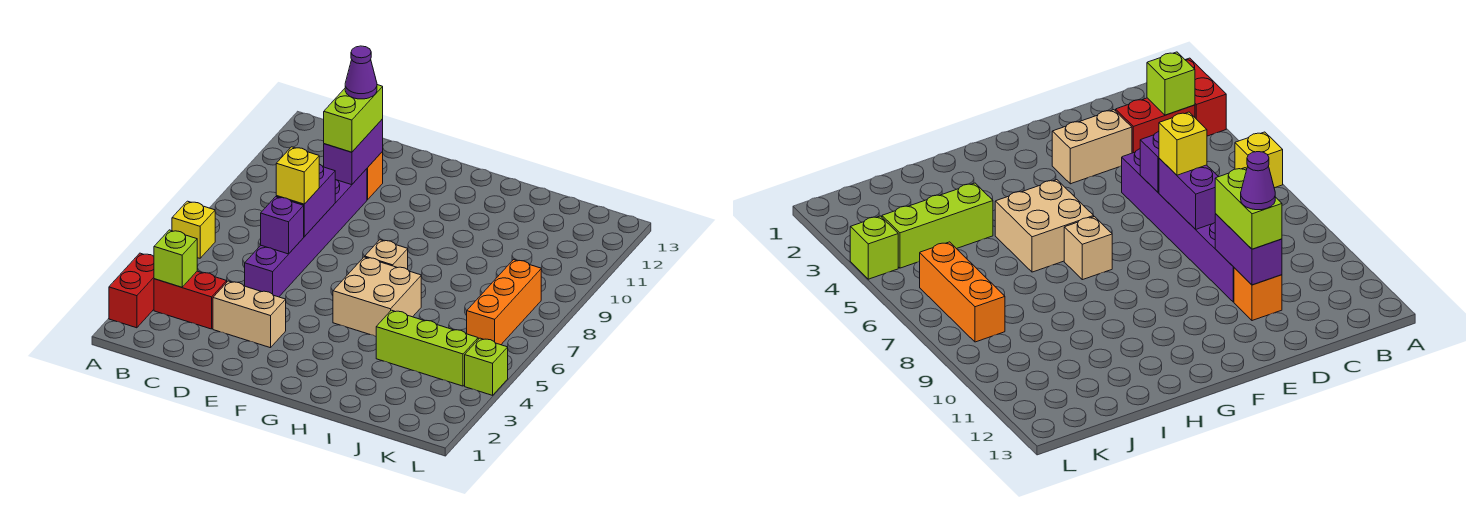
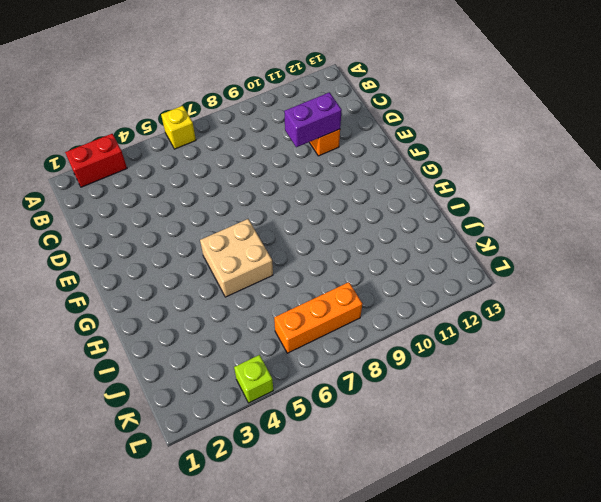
none -> red 1x2 brick [154,271,227,329]
none -> tan 1x2 brick [213,281,286,348]
none -> purple 1x6 brick [245,169,367,297]

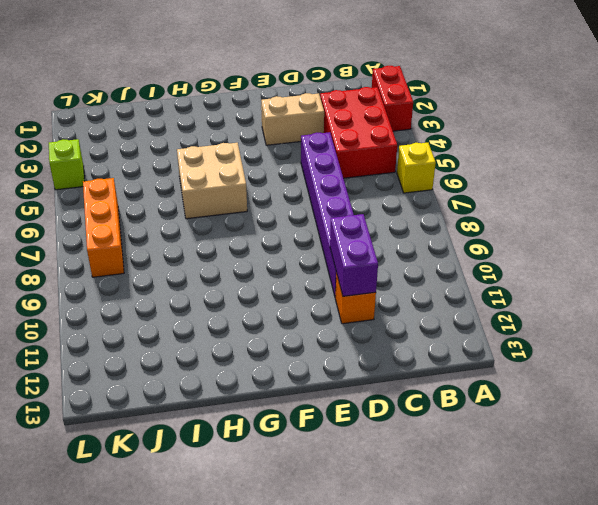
red 2x3 brick [320,87,397,178] -> red 1x2 brick [154,271,227,329]
none -> tan 1x1 brick [365,240,408,269]
none -> lime 1x3 brick [376,310,478,386]
none -> lime 1x1 brick [154,230,197,287]

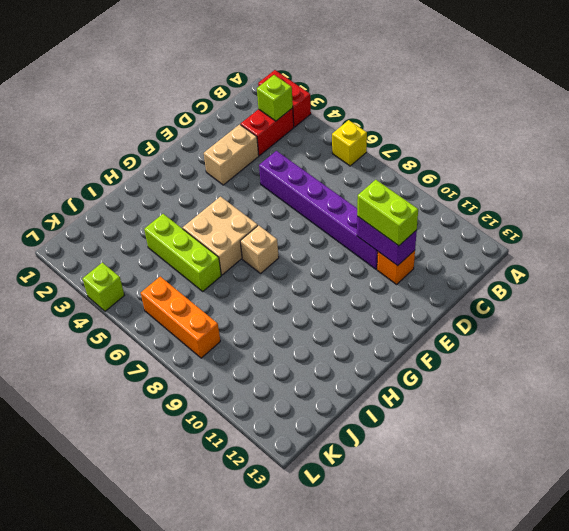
lime 1x3 brick [144,214,221,291] -> lime 1x3 brick turned to [376,310,478,386]
none -> purple 1x1 brick [261,197,304,254]
none -> purple 1x2 brick [276,164,335,237]
none -> yellow 1x1 brick [276,147,319,204]

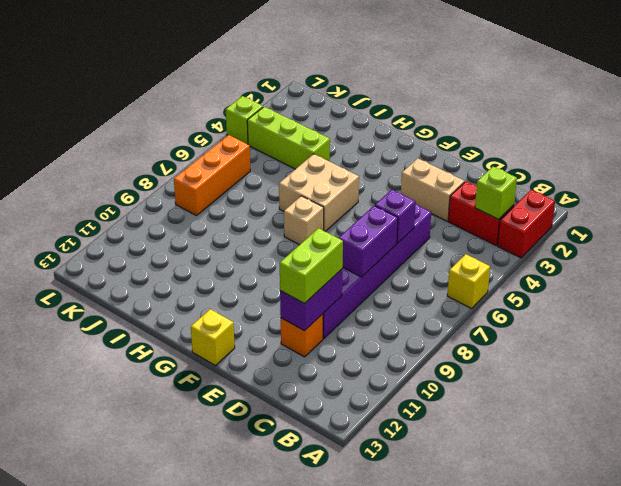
yellow 1x1 brick [191,309,235,366] -> yellow 1x1 brick moved to [276,147,319,204]
none -> purple 1x1 cone [345,46,377,99]

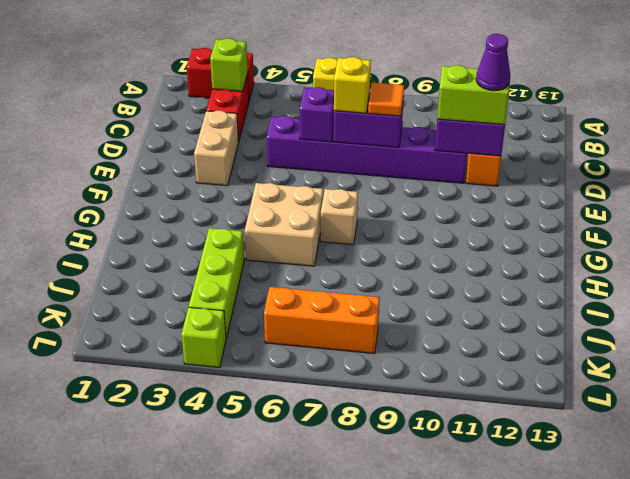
orange 1x1 tile [368,83,404,116] -> none

